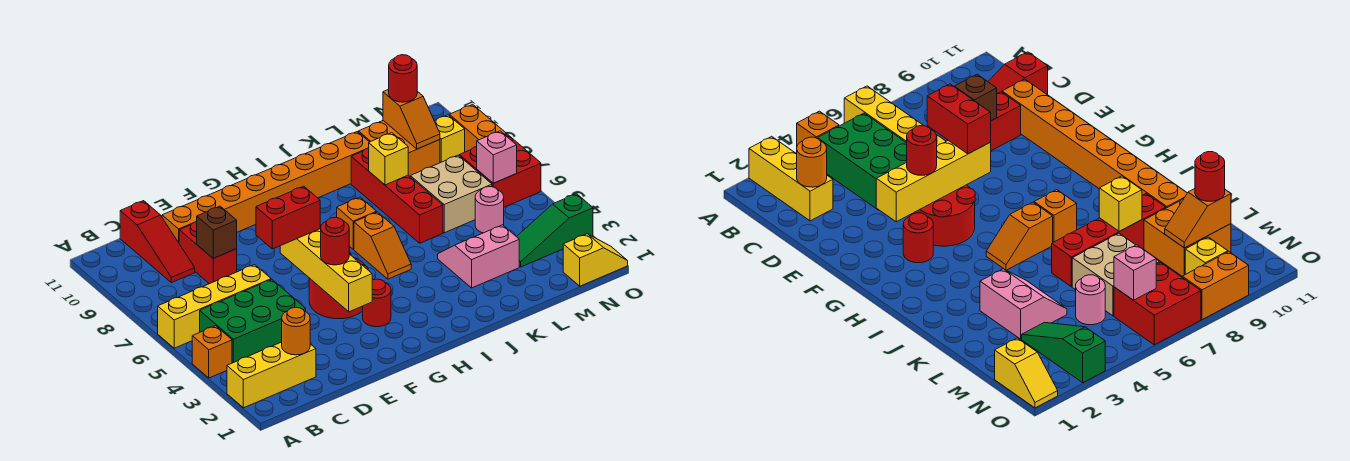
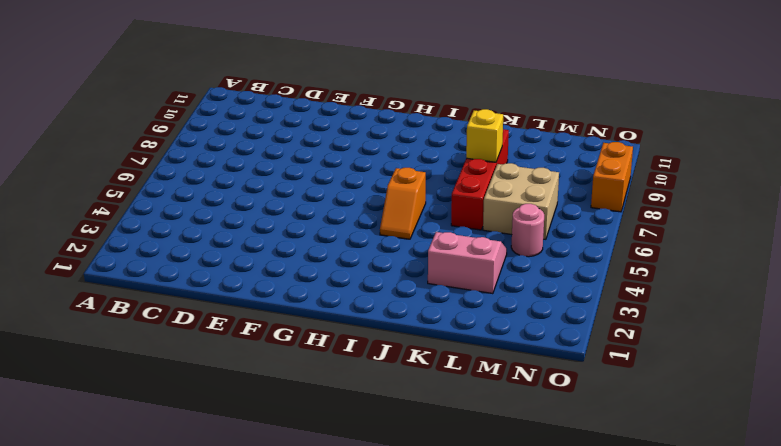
none -> yellow 1x3 brick [227,342,316,408]
none -> orange 1x1 brick [192,326,232,378]
none -> yellow 1x4 brick [158,265,271,348]
none -> green 2x3 brick [200,279,306,363]

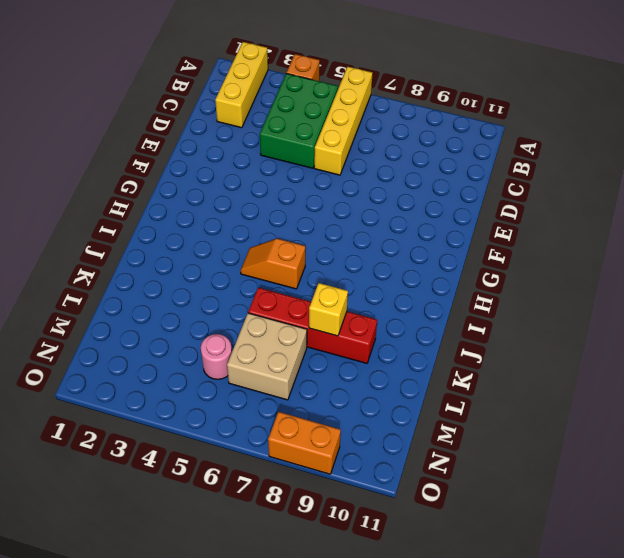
none -> red 1x3 slope [120,201,195,283]
none -> red 1x2 brick [179,222,237,284]
none -> orange 1x8 brick [162,132,369,242]
none -> red 2x2 round brick [309,252,368,319]

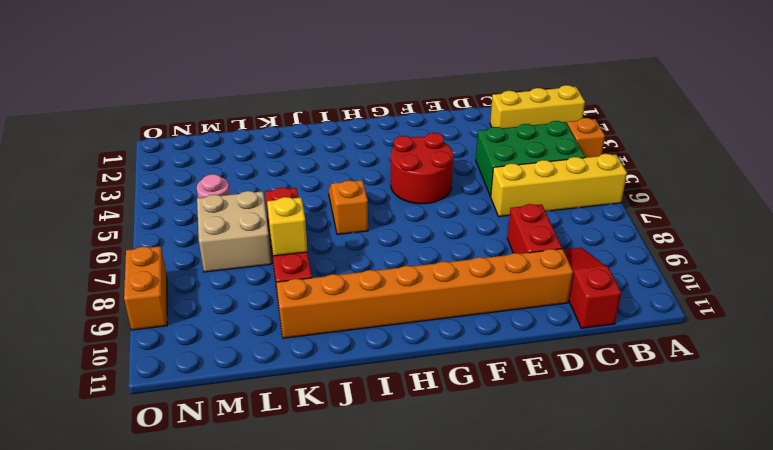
none -> red 1x1 round brick [363,279,391,327]
none -> orange 1x1 brick [337,197,377,249]
none -> pink 2x2 slope [438,225,519,288]
none -> orange 2x2 brick [358,121,440,176]

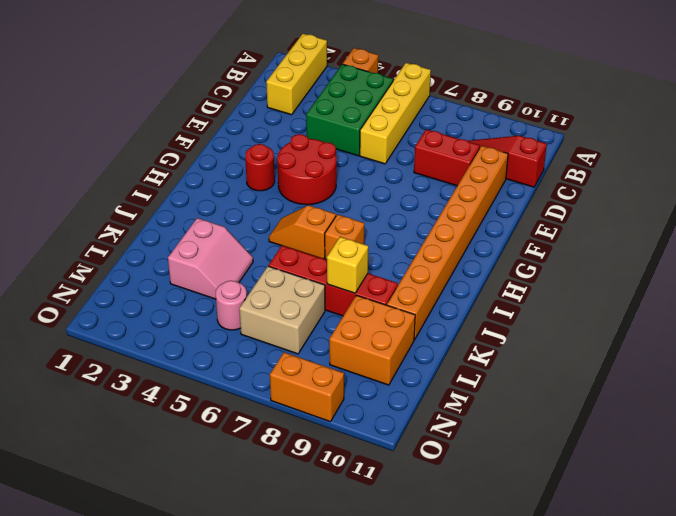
none -> green 1x3 slope [517,194,593,267]
none -> yellow 1x2 slope [563,234,628,286]
none -> red 2x2 brick [459,134,541,207]
none -> yellow 1x1 brick [435,115,465,163]

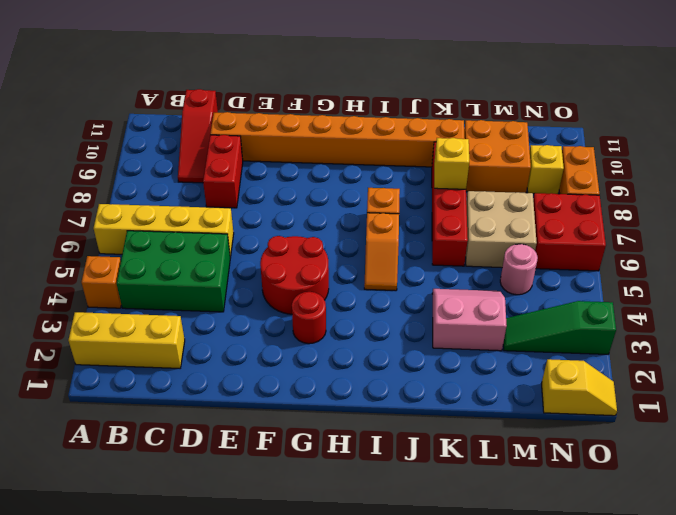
none -> orange 1x1 round brick [282,307,310,355]
none -> brown 1x1 brick [196,206,237,258]
none -> yellow 1x4 brick [280,229,372,312]
none -> orange 1x2 slope [383,89,440,149]

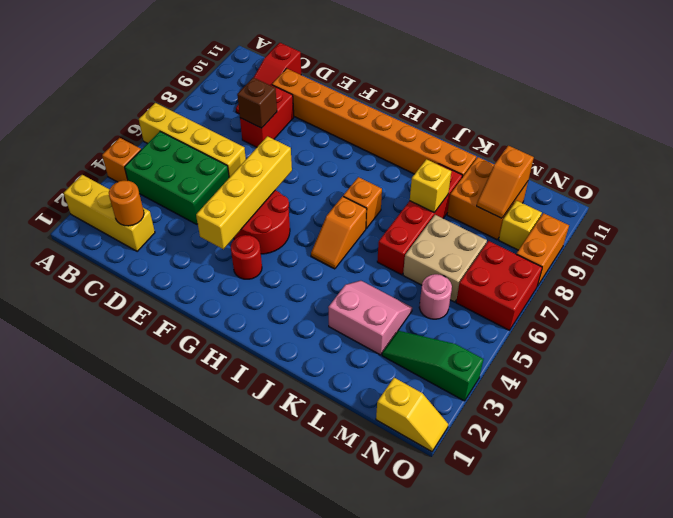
none -> pink 1x1 brick [477,131,517,183]
none -> red 1x2 brick [256,186,320,249]
none -> red 1x1 round brick [321,218,349,265]
none -> red 1x1 round brick [389,55,417,102]

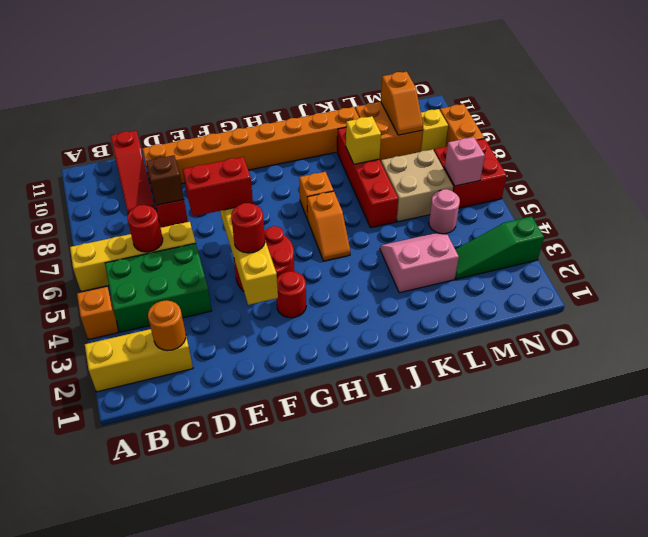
red 1x1 round brick [127,205,163,252] -> red 1x1 round brick moved to [389,55,417,102]
none -> yellow 1x2 slope [563,234,628,286]

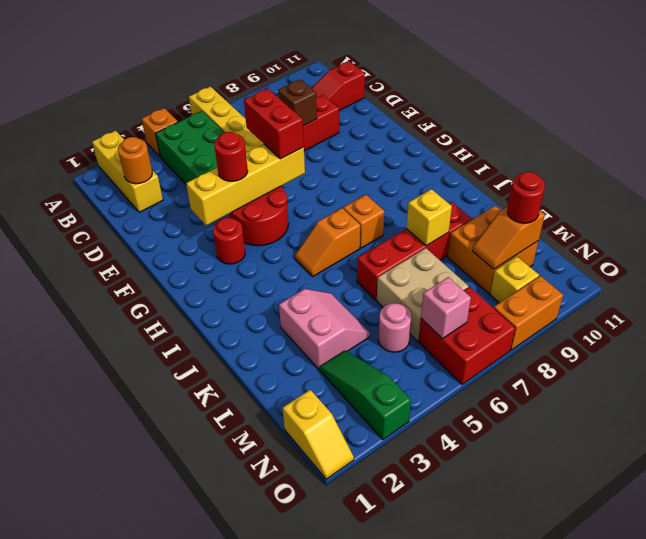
none -> orange 1x8 brick [162,132,369,242]

